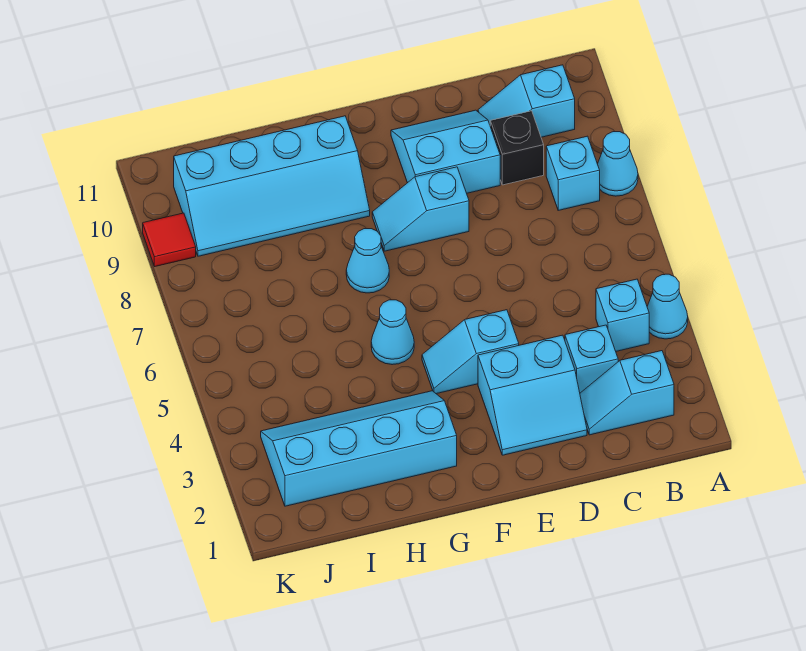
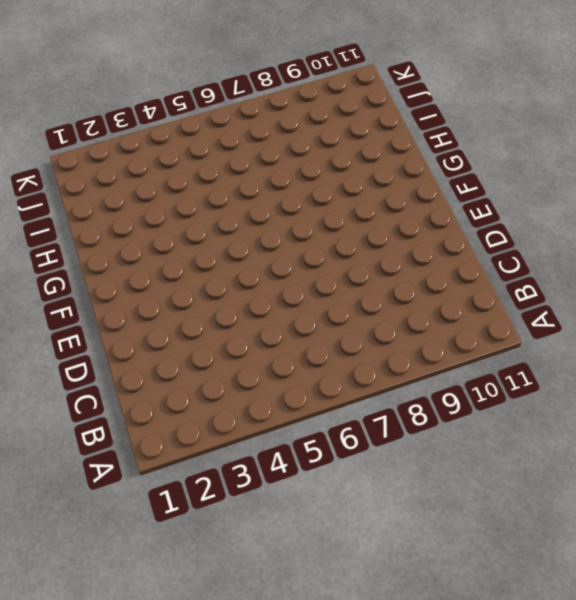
none -> cyan 1x1 cone [647,274,688,339]
none -> cyan 1x1 cone [598,132,638,196]
none -> cyan 1x2 slope [580,351,674,435]

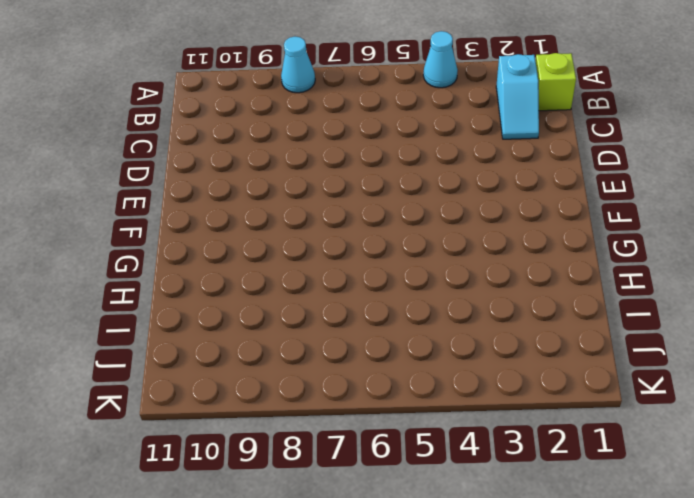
lime 1x1 brick [535,53,576,111] -> none
none -> cyan 1x1 brick [596,279,649,351]
none -> cyan 1x1 brick [546,136,600,210]
none -> cyan 1x2 slope [478,65,575,137]

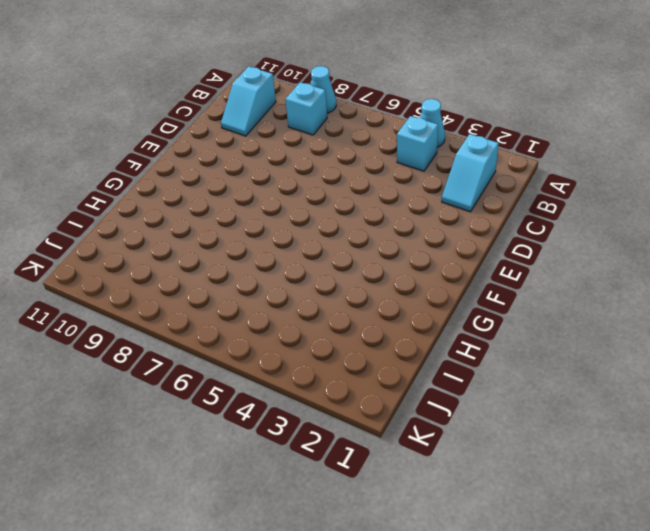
none -> cyan 1x1 brick [565,325,618,393]
none -> black 1x1 brick [490,111,544,185]
none -> cyan 2x2 slope [478,335,587,455]

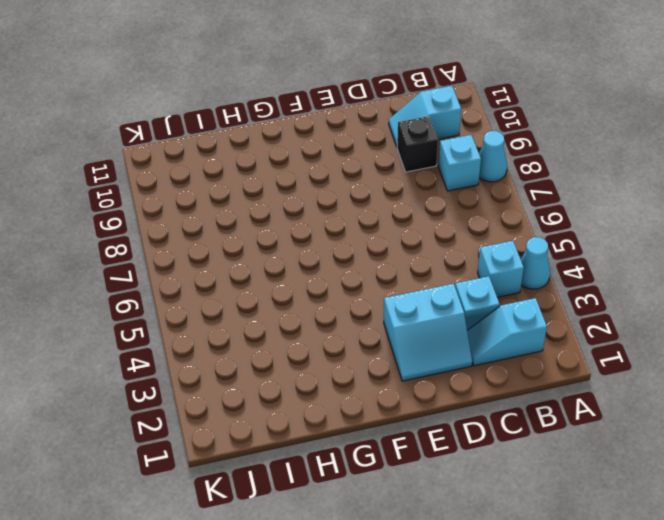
none -> cyan 2x2 slope [391,110,500,193]
none -> cyan 1x2 slope [422,310,519,394]
none -> cyan 1x2 slope [372,167,469,251]

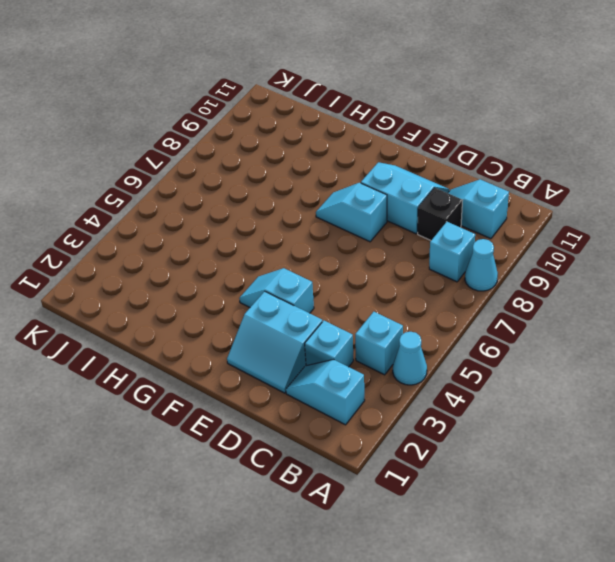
none -> cyan 2x4 slope [261,391,457,506]
none -> cyan 1x1 cone [371,300,414,365]
none -> cyan 1x1 cone [346,229,389,293]

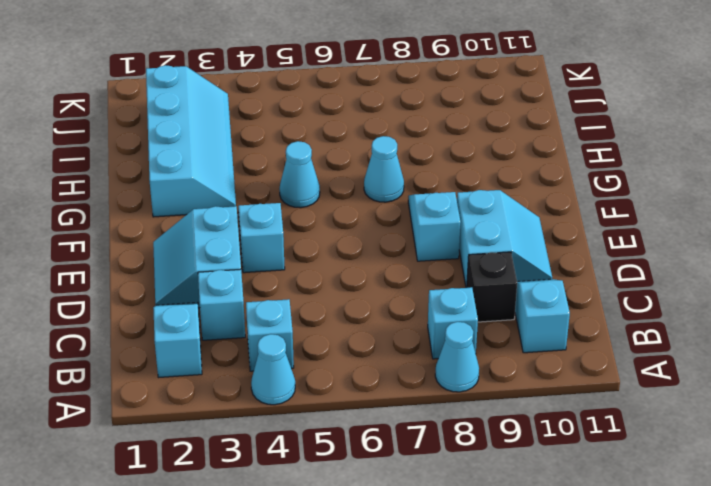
none -> cyan 2x4 slope [174,116,370,256]
none -> red 1x1 tile [143,213,196,266]

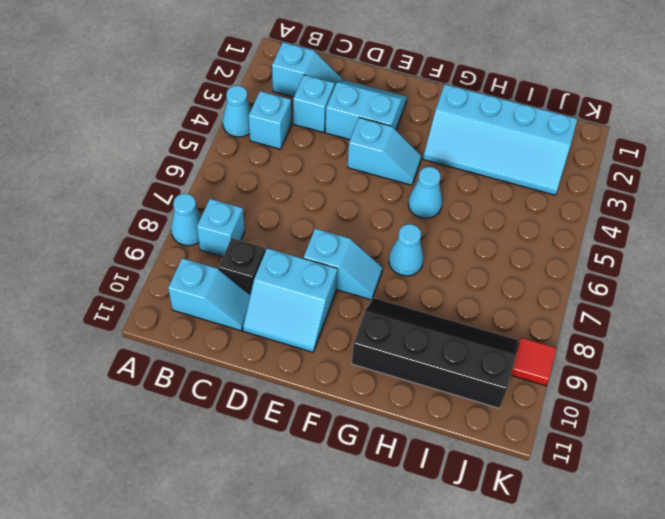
black 2x4 slope [352,298,518,408] -> cyan 2x4 slope [174,116,370,256]

